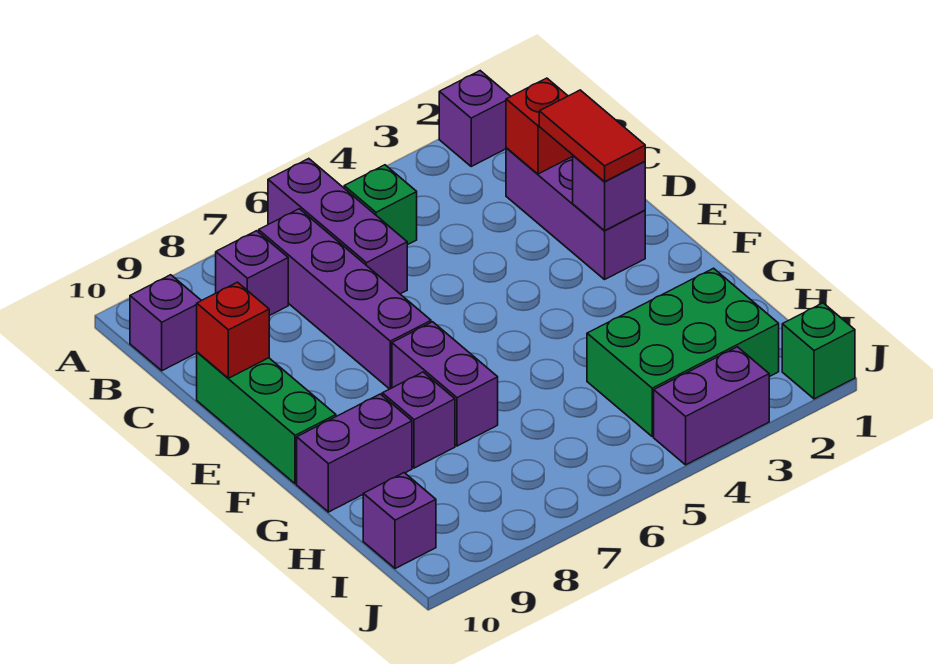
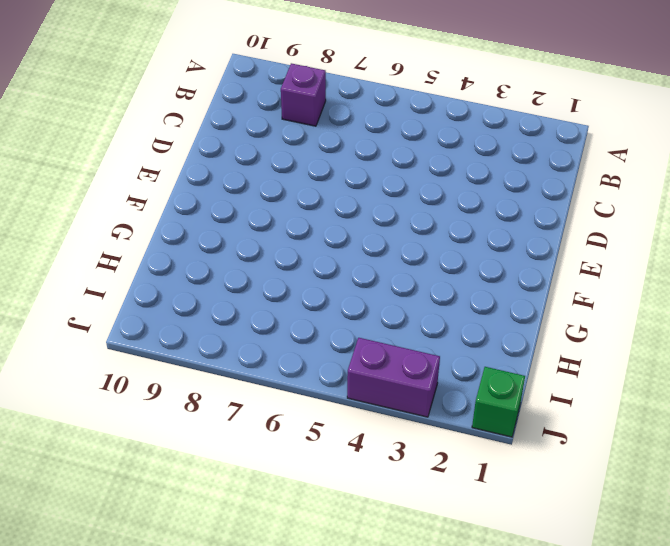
none -> purple 1x1 brick [439,71,511,166]
none -> purple 1x3 brick [268,159,407,294]
none -> green 1x1 brick [344,165,417,245]

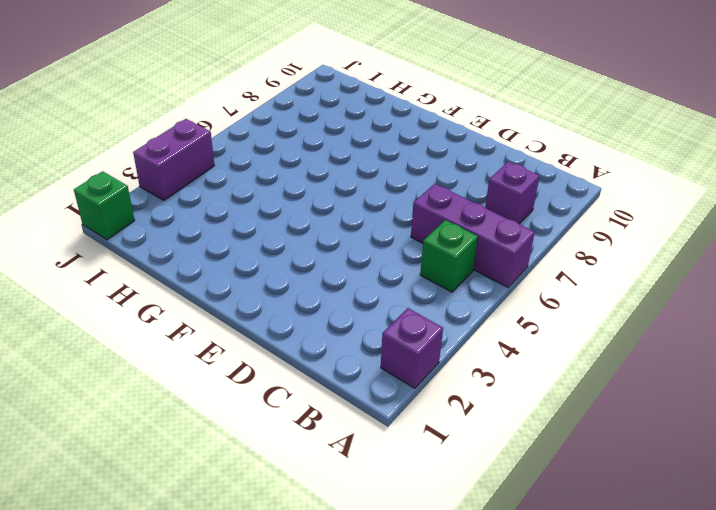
none -> purple 1x4 brick [259,209,431,389]
none -> purple 1x1 brick [130,275,201,371]
none -> purple 1x3 brick [506,148,645,279]

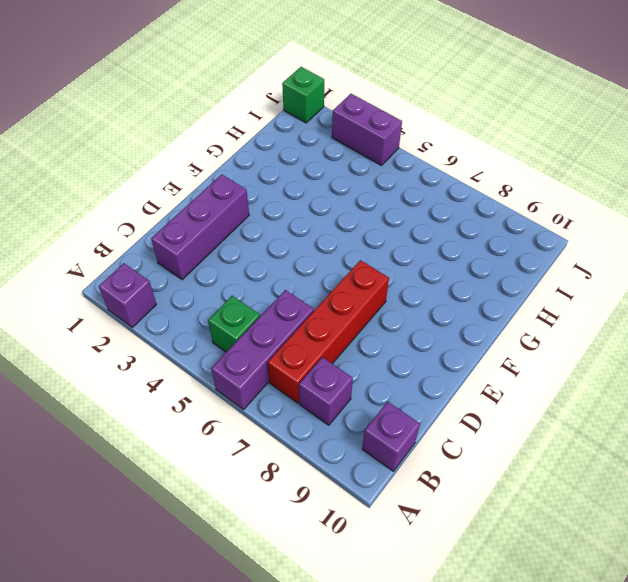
red 1x4 brick [268,260,389,403] -> purple 1x4 brick [259,209,431,389]
none -> green 1x3 brick [197,352,336,484]
none -> purple 1x2 brick [392,322,498,446]
none -> purple 1x1 brick [382,372,455,468]

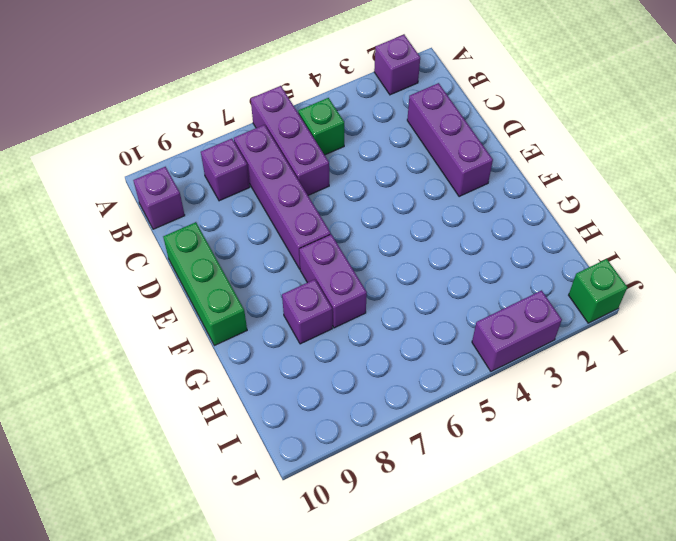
none -> purple 1x2 brick [297,394,412,512]
none -> green 2x3 brick [587,268,779,436]
none -> purple 1x1 brick [363,473,436,569]

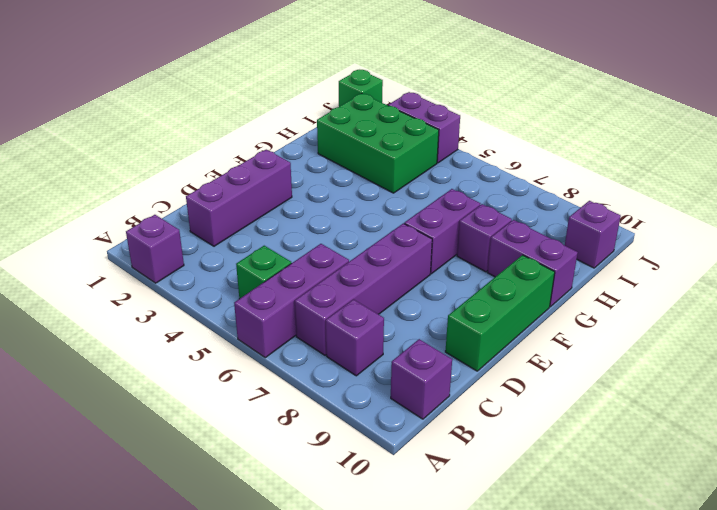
none -> red 1x1 brick [506,78,573,174]
none -> red 1x1 brick [197,282,269,378]
none -> purple 1x1 brick [573,156,645,231]

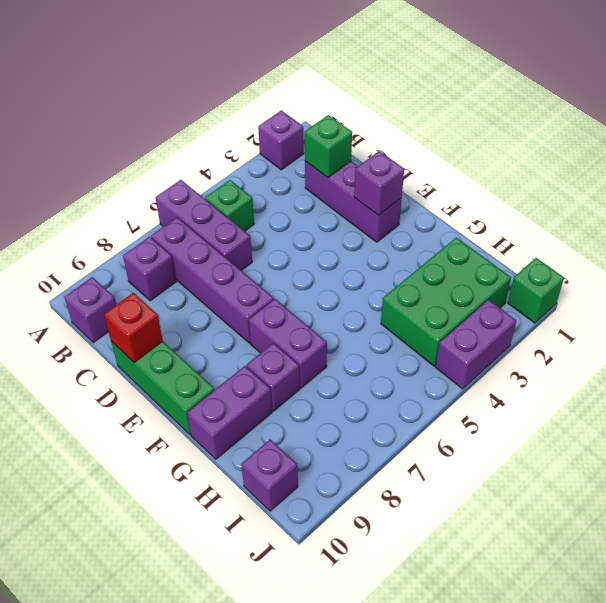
green 1x1 brick [305,115,352,178] -> red 1x1 brick [506,78,573,174]
none -> red 1x2 tile [539,90,645,182]

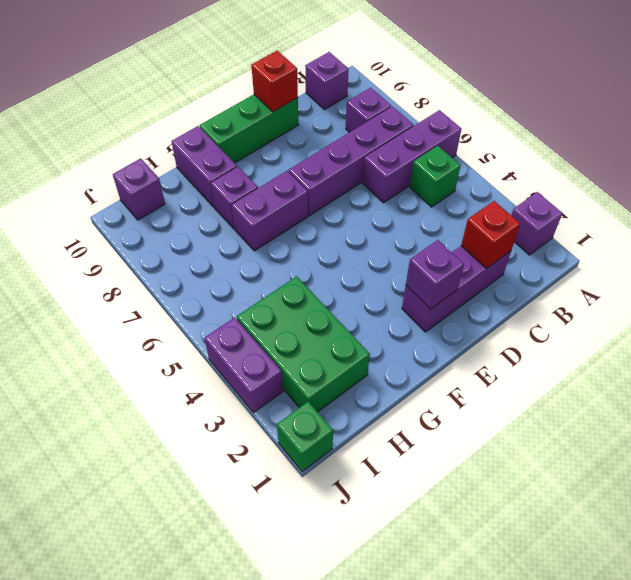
none -> red 1x2 tile [539,90,645,182]

